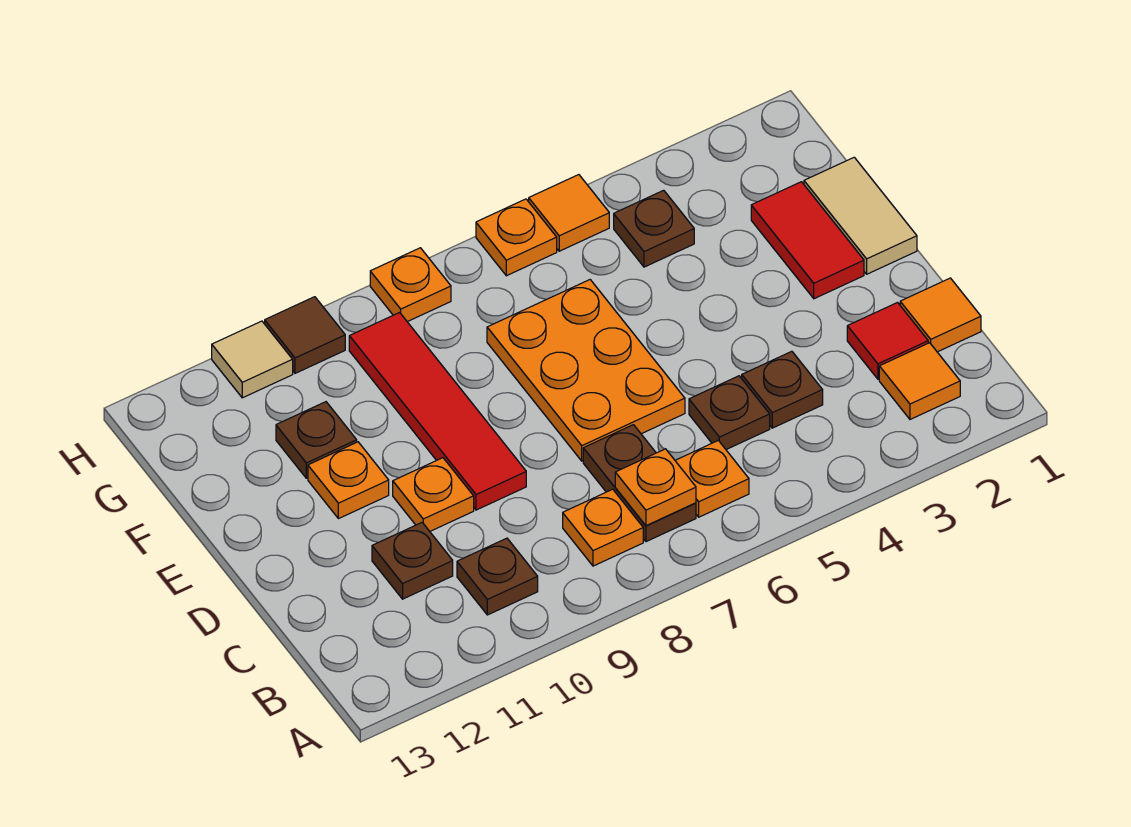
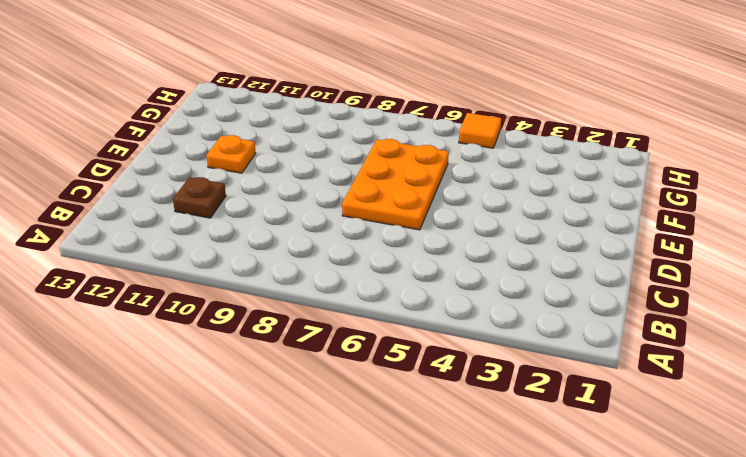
none -> orange 1x1 tile [879,343,960,419]
none -> orange 1x1 plate [675,440,749,517]
none -> brown 1x2 plate [583,425,696,542]

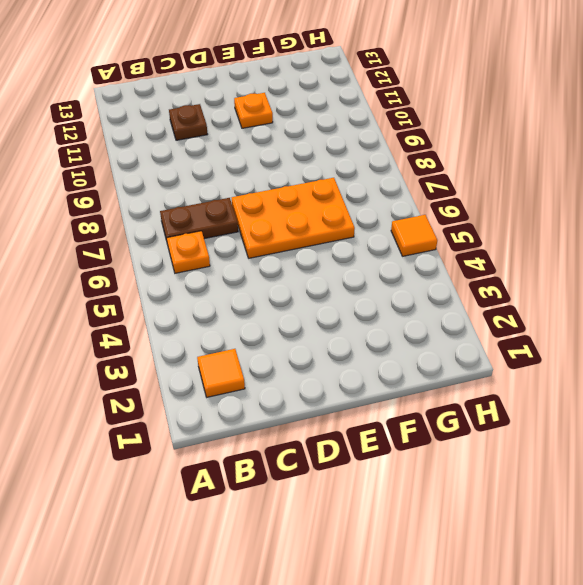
none -> orange 1x1 plate [563,489,643,566]
none -> brown 1x1 plate [457,538,538,615]
none -> orange 1x1 tile [900,278,981,352]

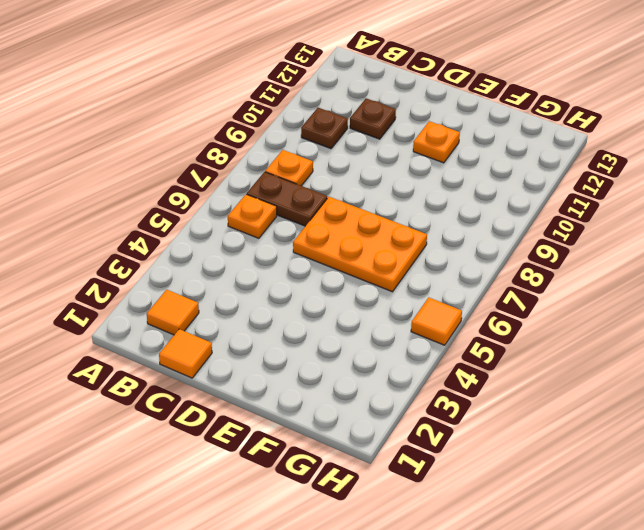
none -> red 1x1 tile [847,303,928,379]
none -> brown 1x1 plate [742,351,823,428]
none -> brown 1x1 plate [689,376,770,449]

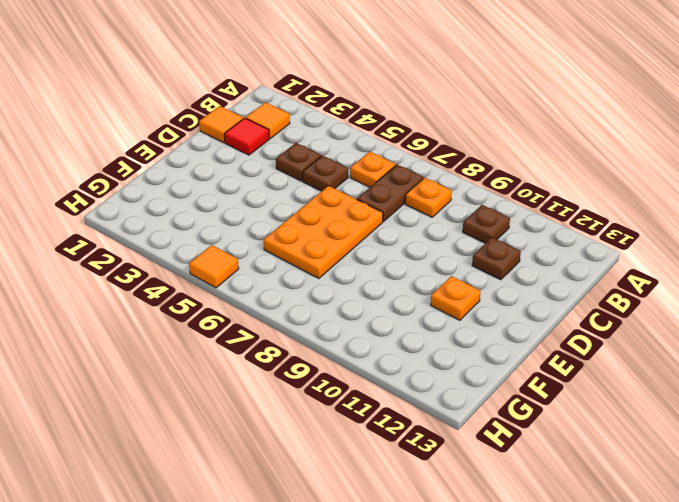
none -> red 1x4 tile [349,312,526,510]
none -> orange 1x1 plate [393,458,474,531]
none -> tan 1x2 tile [804,157,917,274]

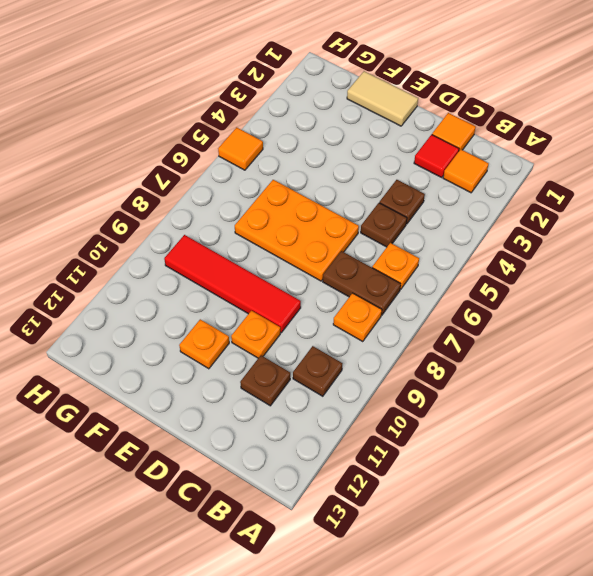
none -> red 1x2 tile [751,182,864,299]
none -> brown 1x1 plate [276,402,357,478]
none -> brown 1x1 plate [614,190,694,267]

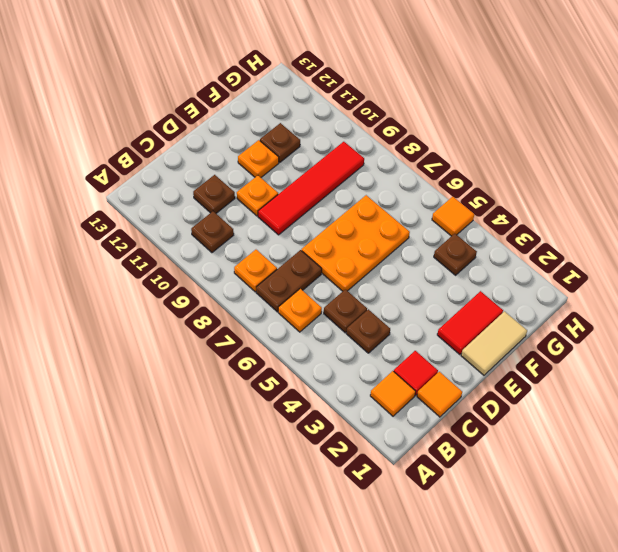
none -> orange 1x1 plate [476,199,557,276]
none -> orange 1x1 plate [370,248,451,322]
none -> brown 1x1 tile [265,297,345,373]

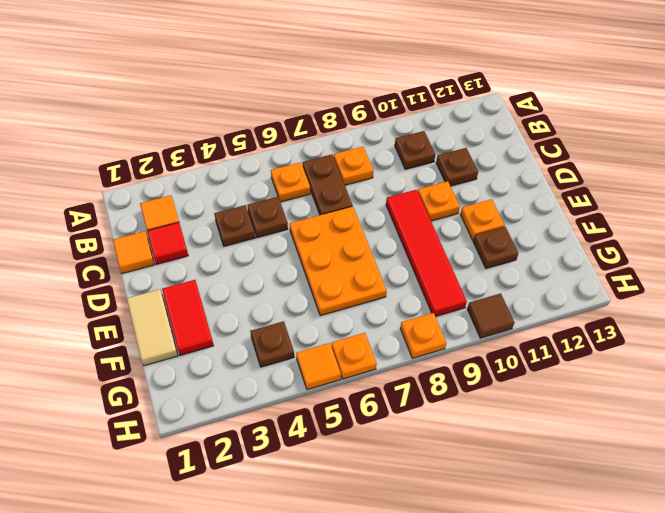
none -> tan 1x1 tile [212,321,293,398]
none -> orange 1x1 plate [615,449,696,526]

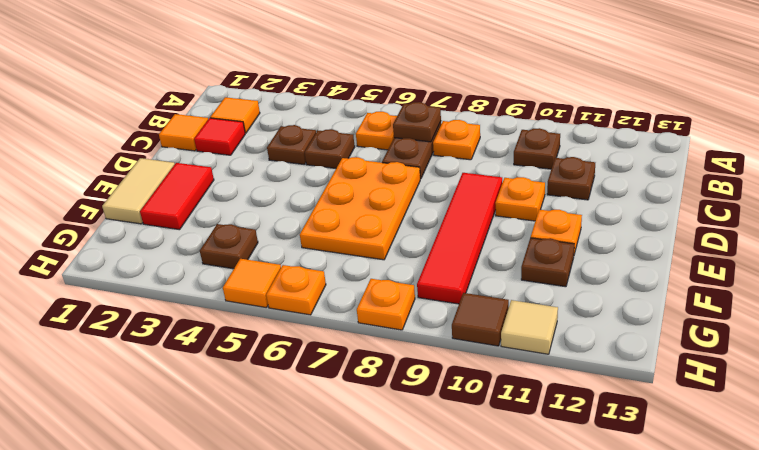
brown 1x1 plate [393,102,441,142] -> orange 1x1 plate [615,449,696,526]

